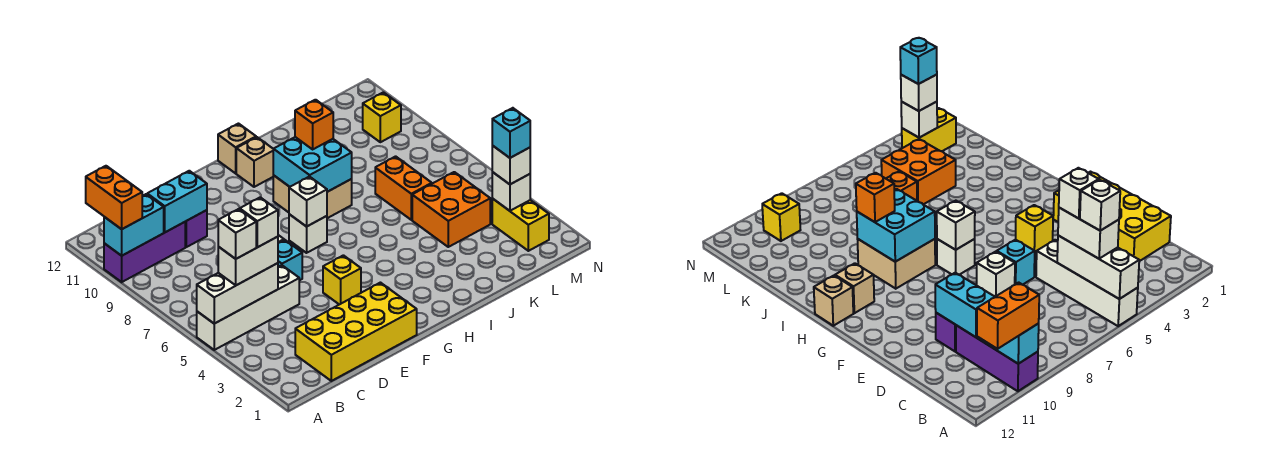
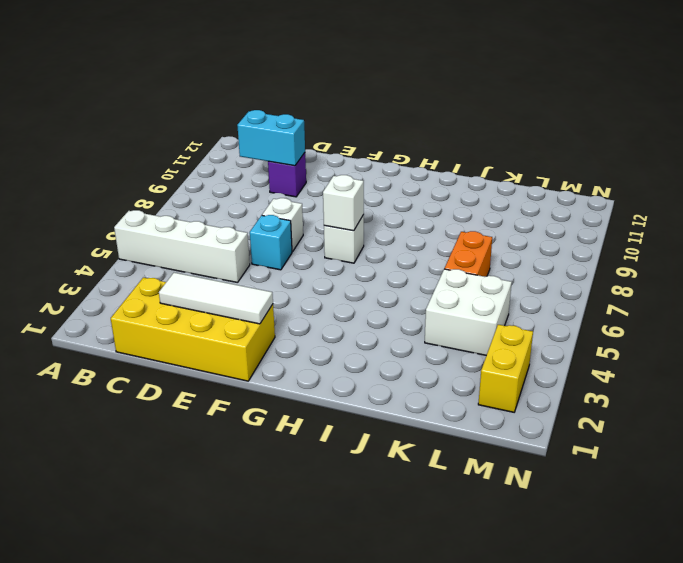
white 1x3 tile [159,273,273,324] -> none
white 2x2 brick [425,269,512,355] -> orange 2x2 brick [412,172,490,247]
none -> purple 1x3 brick [104,222,185,282]
none -> yellow 1x1 brick [323,255,361,305]
none -> tan 2x2 brick [273,175,352,218]

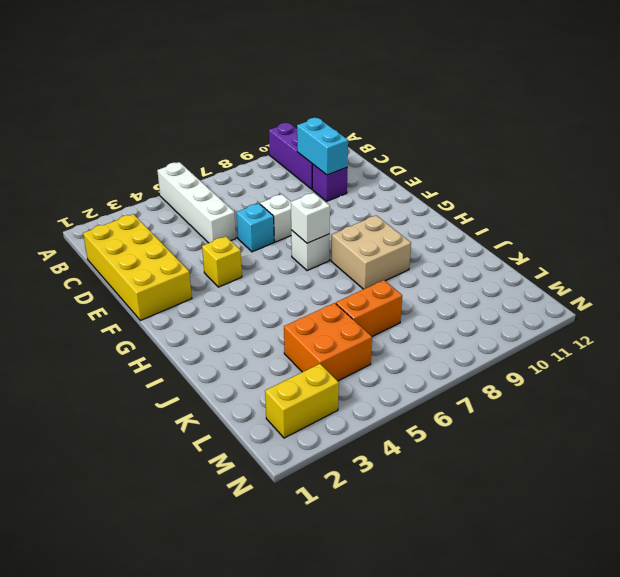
none -> tan 1x1 brick [236,137,273,187]
none -> tan 1x1 brick [218,124,256,173]
none -> yellow 1x1 brick [363,92,401,142]

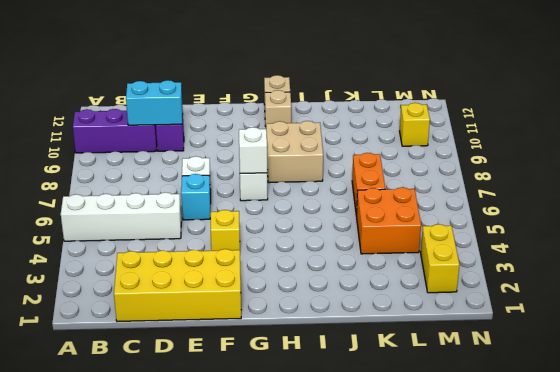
none -> white 1x3 brick [197,263,278,324]
none -> cyan 1x2 brick [104,194,164,256]
none -> cyan 2x2 brick [273,137,352,192]

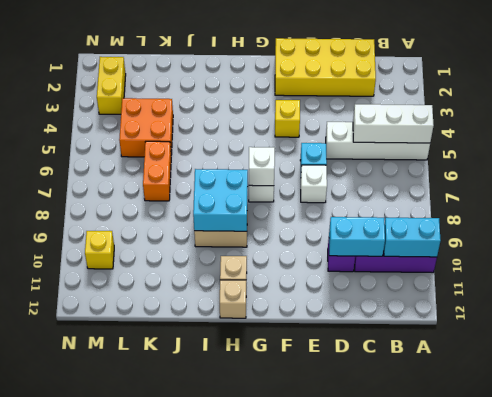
none -> white 1x1 brick [492,172,530,211]
none -> orange 1x2 brick [86,166,142,229]
none -> white 1x2 brick [218,237,278,285]

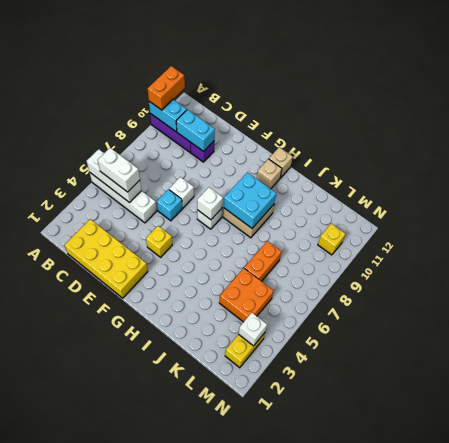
none -> orange 1x1 brick [295,100,333,149]
none -> white 1x1 brick [492,146,530,184]
none -> white 1x1 brick [218,209,256,259]

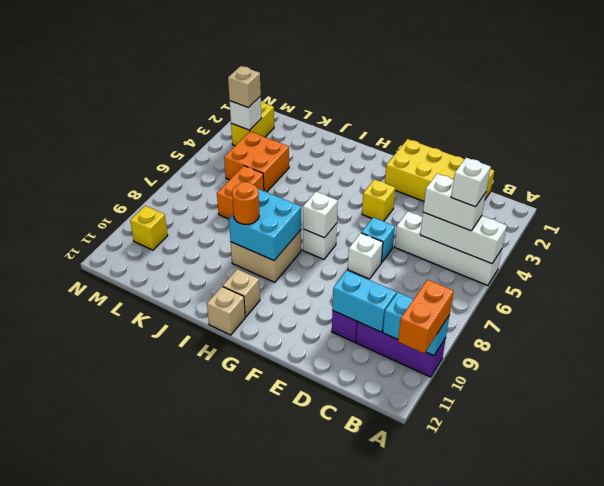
orange 1x1 round brick [232,182,259,224] -> orange 1x1 brick [295,100,333,149]
tan 1x1 brick [228,66,261,108] -> white 1x1 brick [492,146,530,184]
none -> white 1x1 brick [240,197,278,247]
none -> cyan 1x1 brick [492,108,530,158]

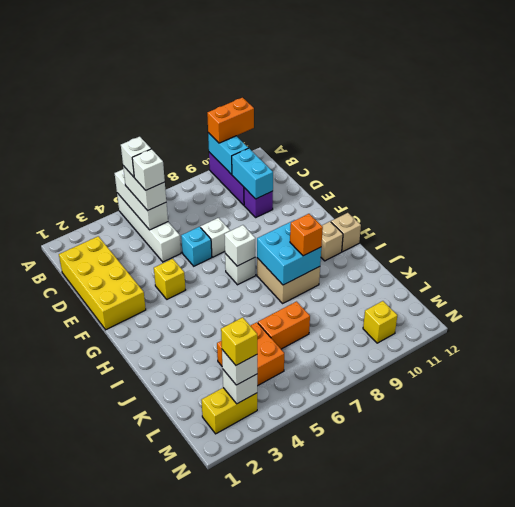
yellow 1x1 brick [221,317,257,365] -> cyan 1x1 brick [492,108,530,158]

